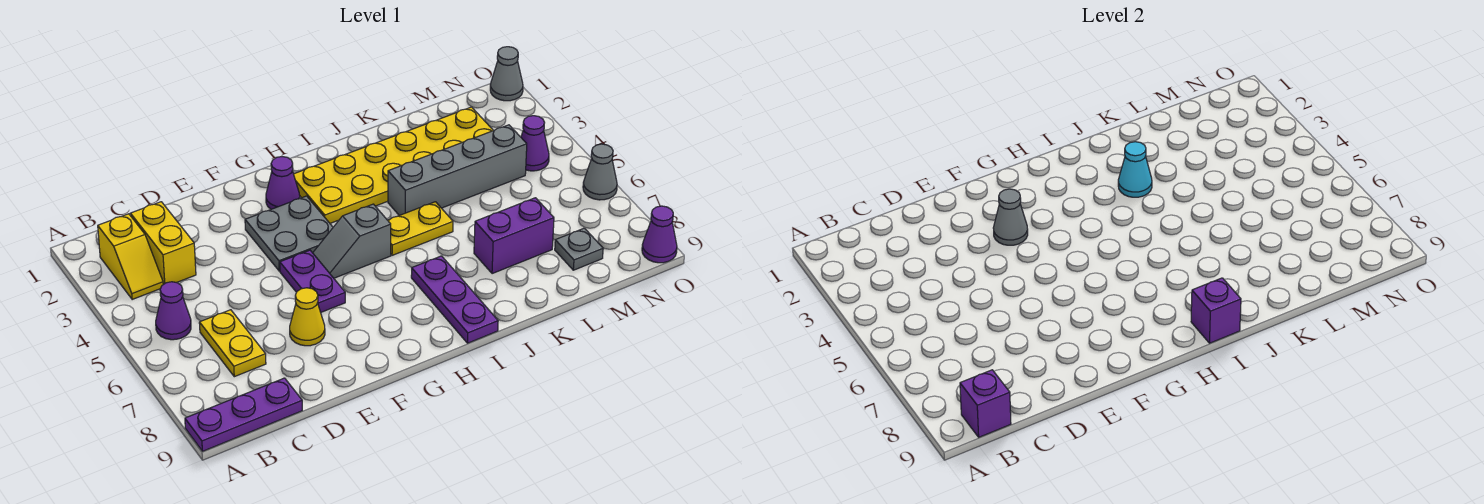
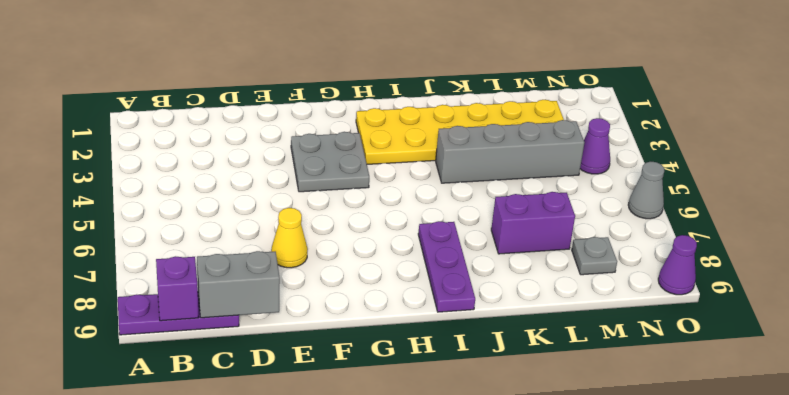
grey 1x2 brick [197,251,280,318] -> none
none -> yellow 1x2 slope [98,214,163,299]
none -> purple 1x1 cone [156,282,191,340]
none -> yellow 1x2 brick [130,202,196,284]

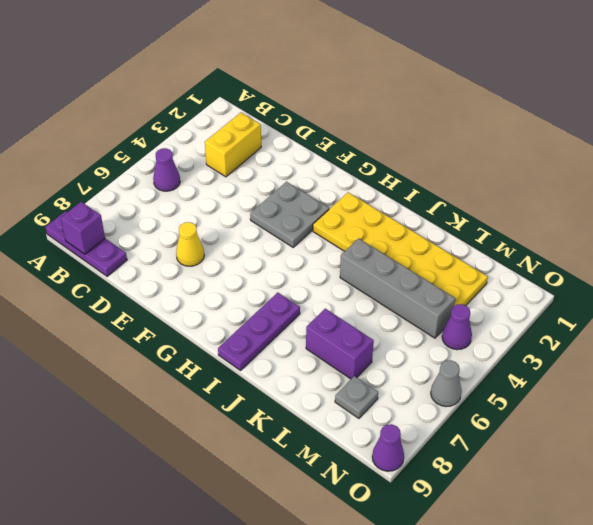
none -> yellow 1x2 slope [98,214,163,299]
none -> yellow 1x2 plate [199,310,266,377]
none -> purple 1x2 plate [280,250,345,312]

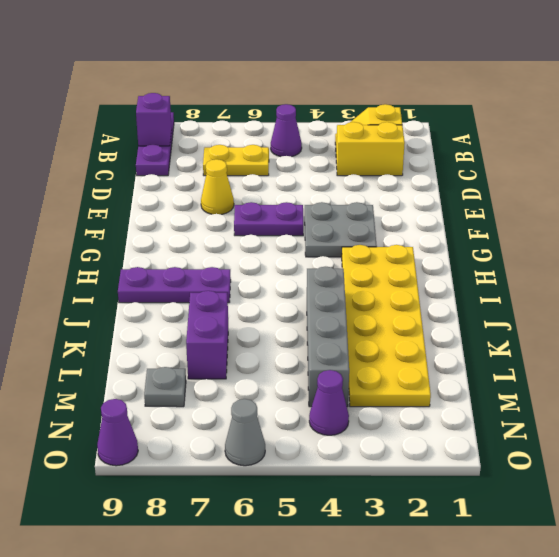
none -> purple 1x1 cone [266,157,300,209]
none -> grey 1x2 slope [313,204,391,278]
none -> yellow 1x2 plate [388,202,453,255]

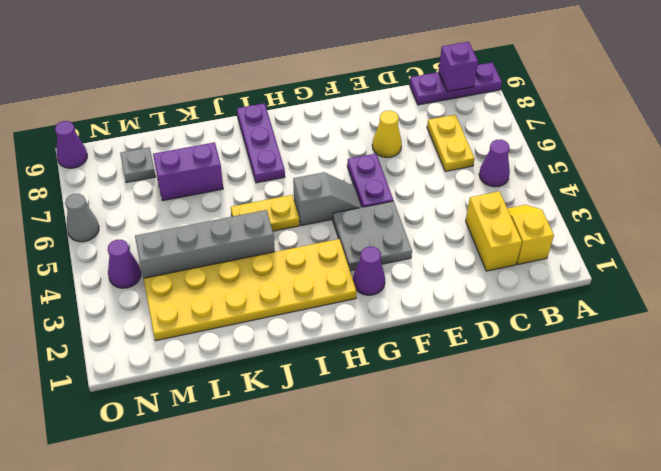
none -> grey 1x1 cone [490,47,523,101]
none -> grey 1x1 cone [993,189,1028,245]
none -> purple 1x1 brick [1191,278,1241,343]

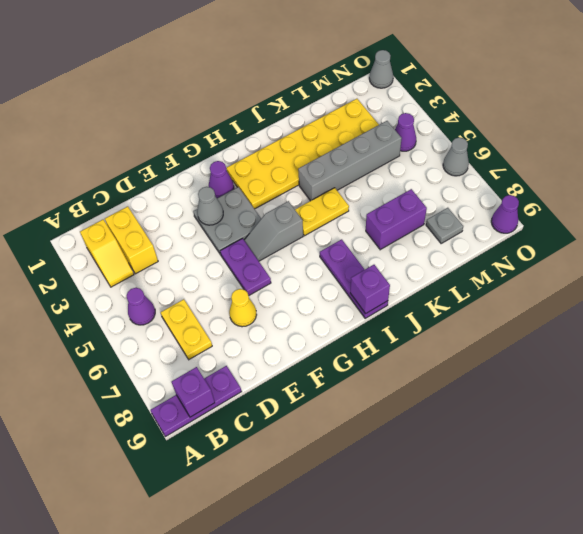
none -> cyan 1x1 cone [1118,142,1152,197]

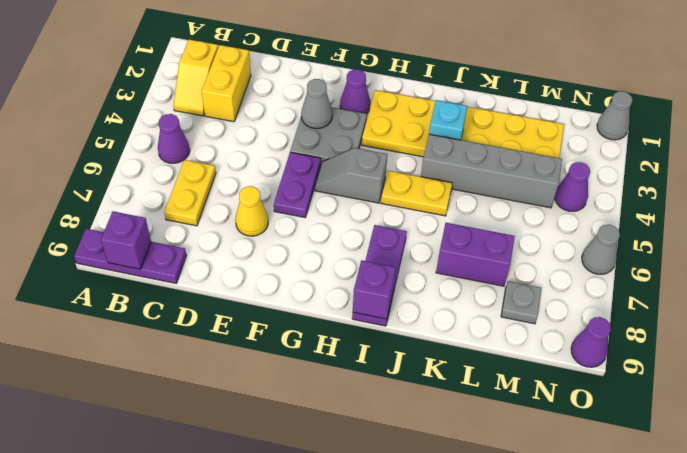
cyan 1x1 brick [429,100,467,140] -> cyan 1x1 cone [1118,142,1152,197]

